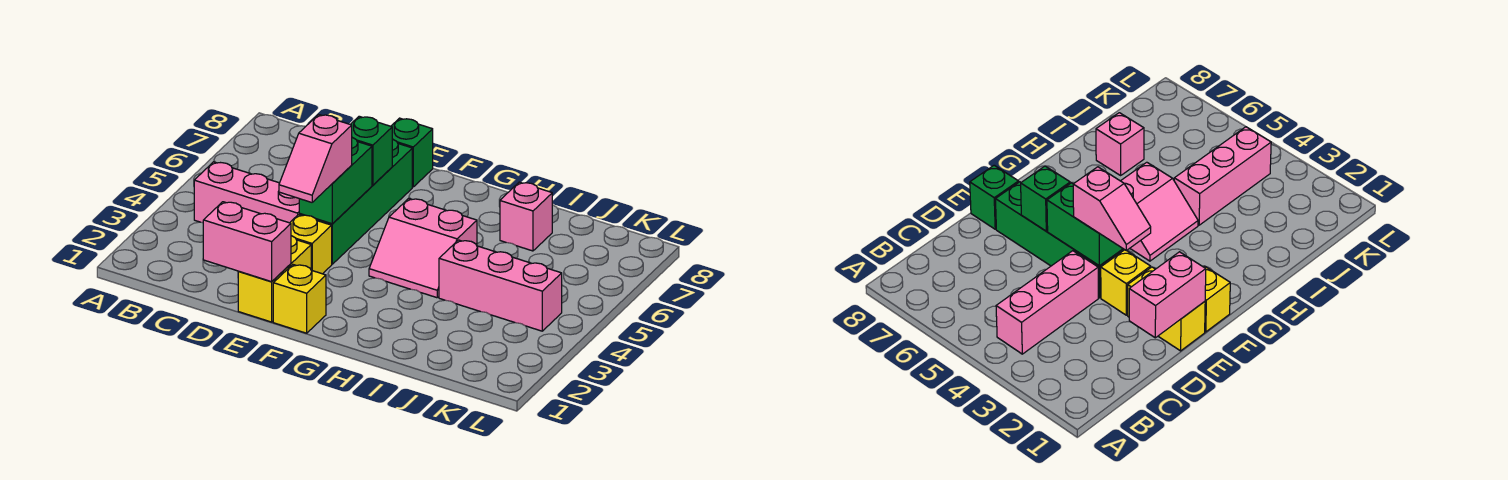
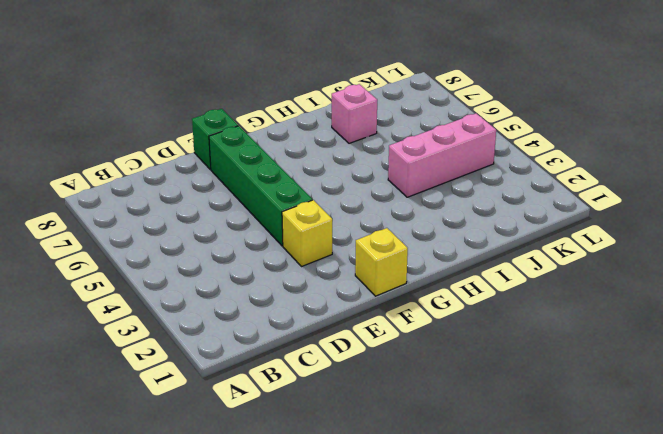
none -> pink 1x3 brick [194,162,299,223]
none -> yellow 1x2 brick [238,236,311,322]
none -> pink 2x2 slope [369,198,477,298]

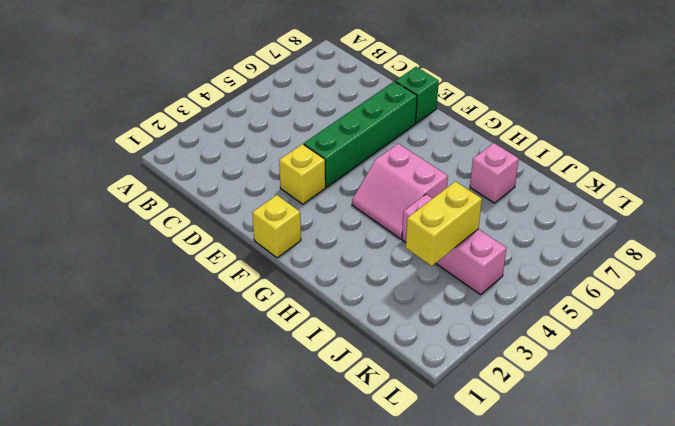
yellow 1x2 brick [406,181,482,266] -> yellow 1x2 brick moved to [238,236,311,322]
none -> pink 1x3 brick [194,162,299,223]
none -> pink 1x2 brick [203,202,291,282]
none -> green 1x2 brick [299,138,372,224]

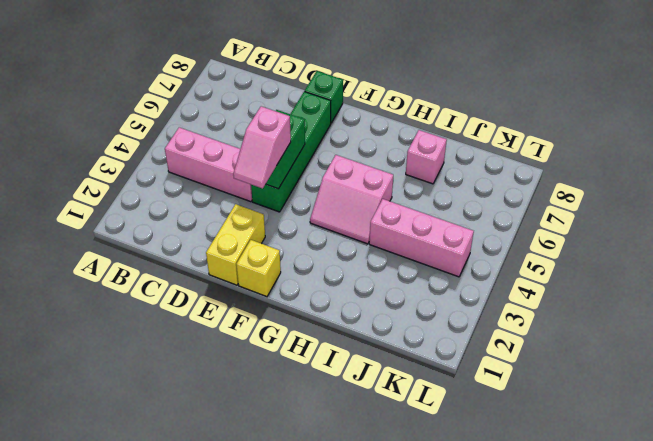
none -> yellow 1x1 brick [290,215,332,274]
none -> pink 1x2 brick [203,202,291,282]
none -> green 1x1 brick [350,116,392,185]

